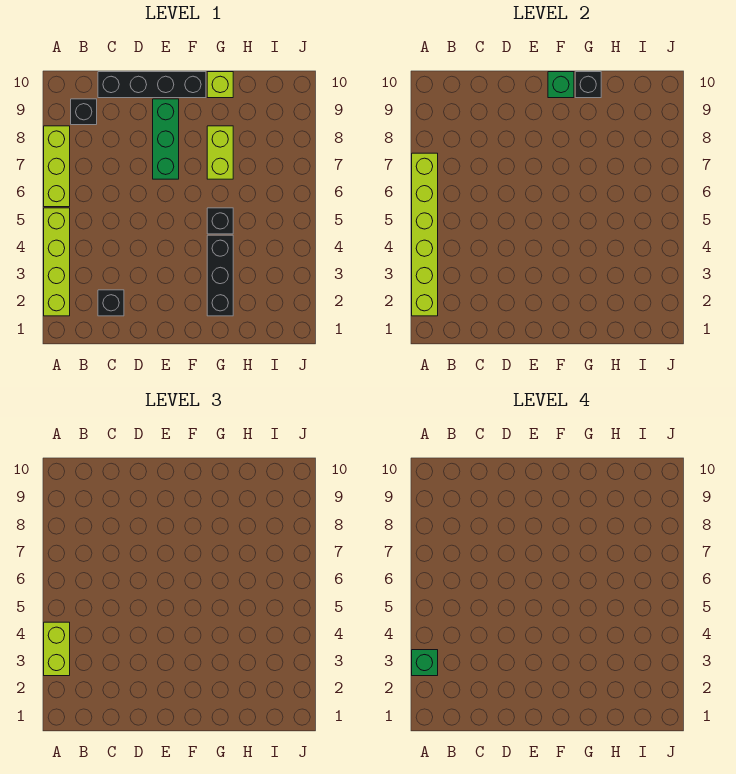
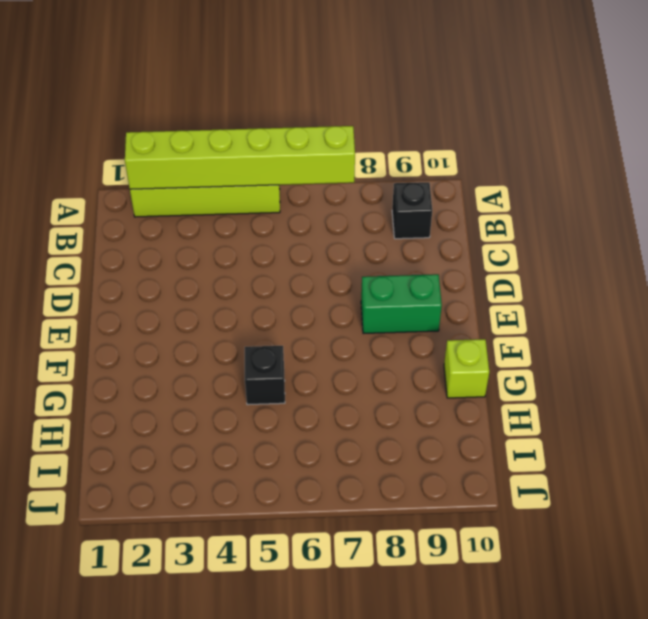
green 1x2 brick [361,274,442,334] -> green 1x3 brick [153,99,179,179]
none -> lime 1x3 brick [44,126,70,207]
none -> black 1x1 brick [98,290,124,316]
none -> black 1x4 brick [98,72,206,98]

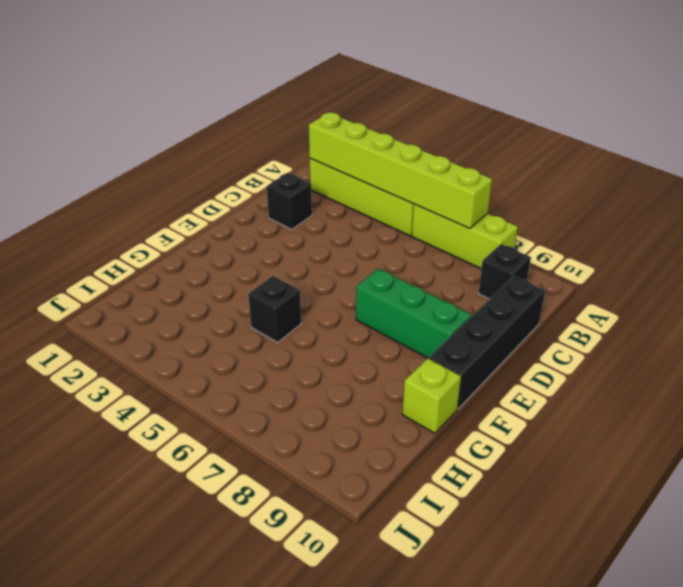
none -> black 1x3 brick [207,235,233,316]
none -> lime 1x2 brick [207,126,233,179]
none -> green 1x1 brick [548,72,574,98]

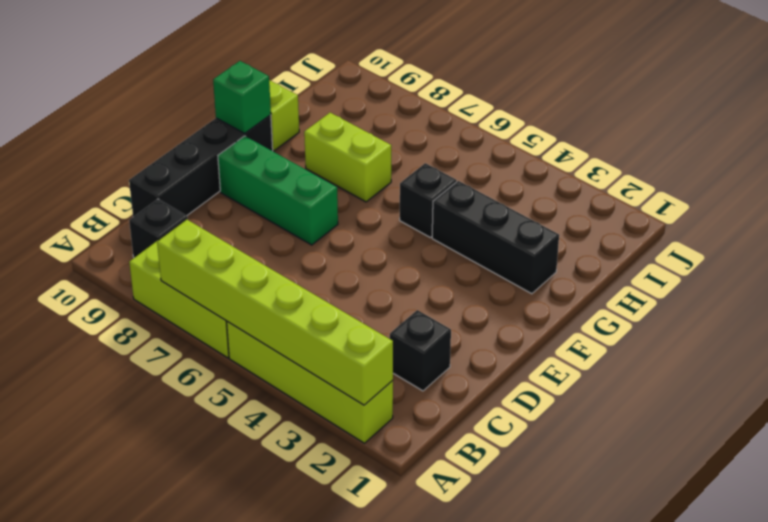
none -> black 1x1 brick [575,72,601,98]
none -> lime 1x2 brick [44,622,70,676]
none -> green 1x1 brick [412,650,438,676]

